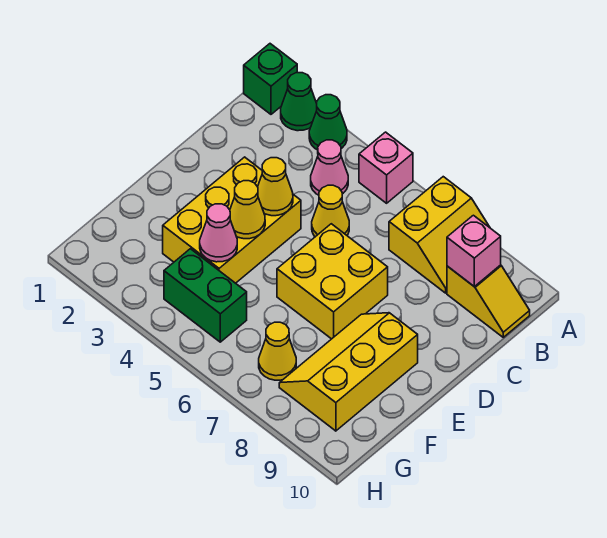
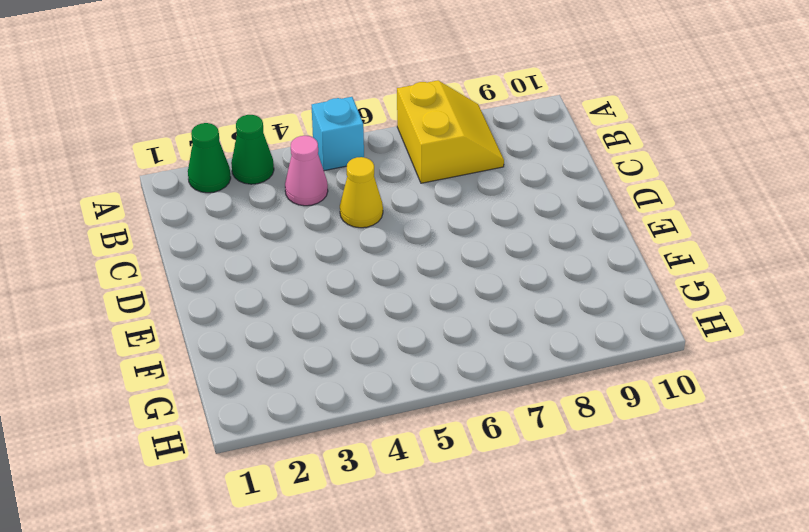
cyan 1x1 brick [311,97,364,171] -> pink 1x1 brick [359,132,413,203]
none -> green 1x1 brick [244,44,297,114]
none -> yellow 1x2 slope [447,265,530,337]
none -> yellow 2x3 brick [163,157,301,283]

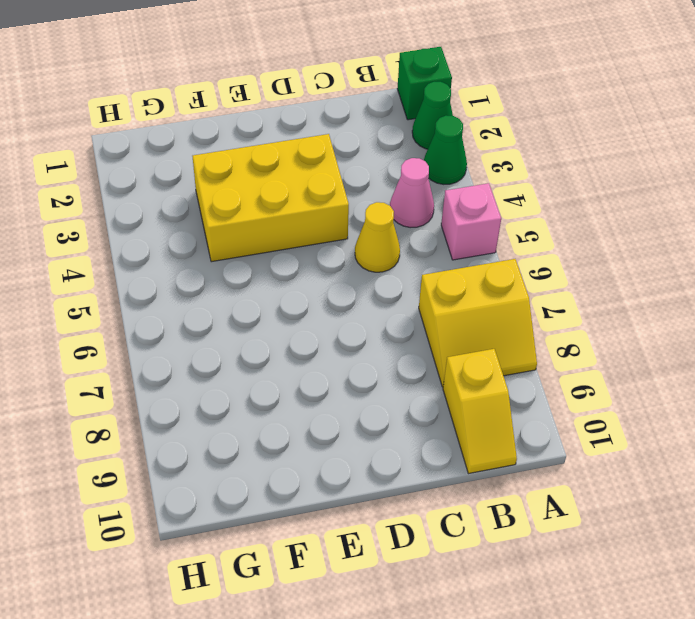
none -> yellow 2x2 brick [277,224,388,339]
none -> yellow 2x3 slope [279,313,418,431]
none -> green 1x2 brick [164,249,247,342]

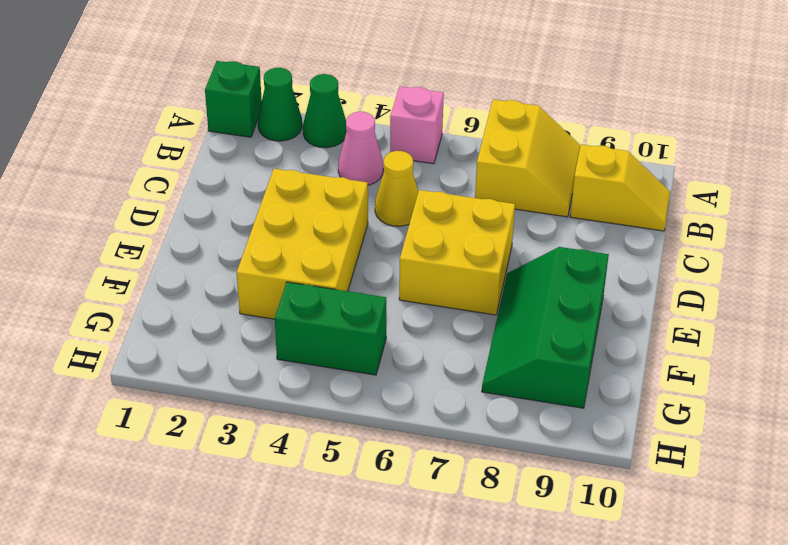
green 2x3 slope [482,247,609,408] -> yellow 2x3 slope [279,313,418,431]
none -> yellow 1x1 cone [259,322,296,380]
none -> pink 1x1 brick [447,215,501,286]
none -> yellow 1x1 cone [258,158,293,216]

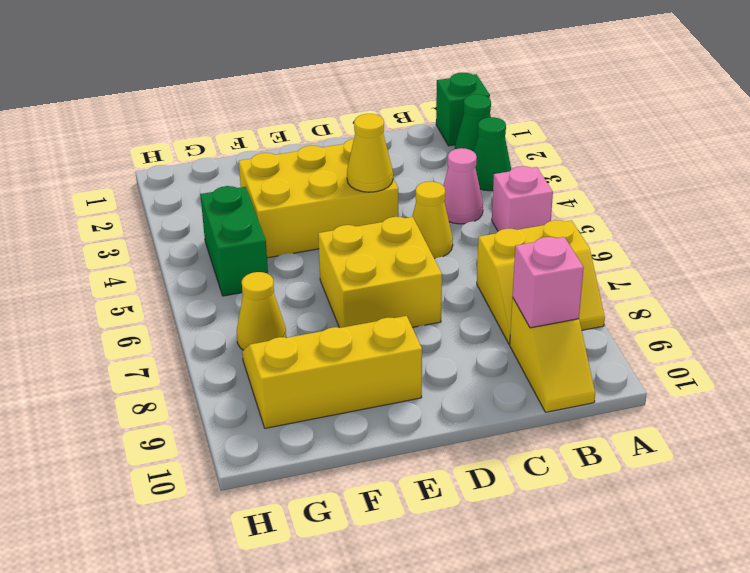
none -> yellow 1x1 cone [230,181,265,239]
none -> pink 1x1 cone [200,204,237,262]

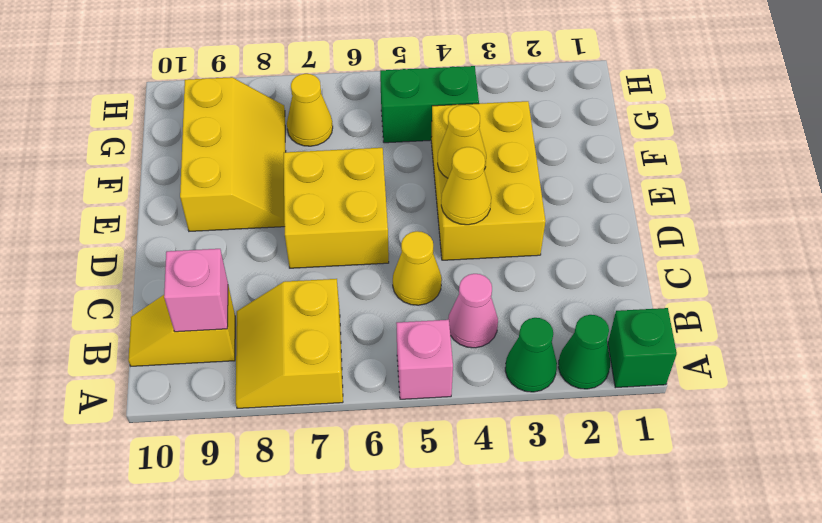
none -> pink 1x1 cone [200,204,237,262]

